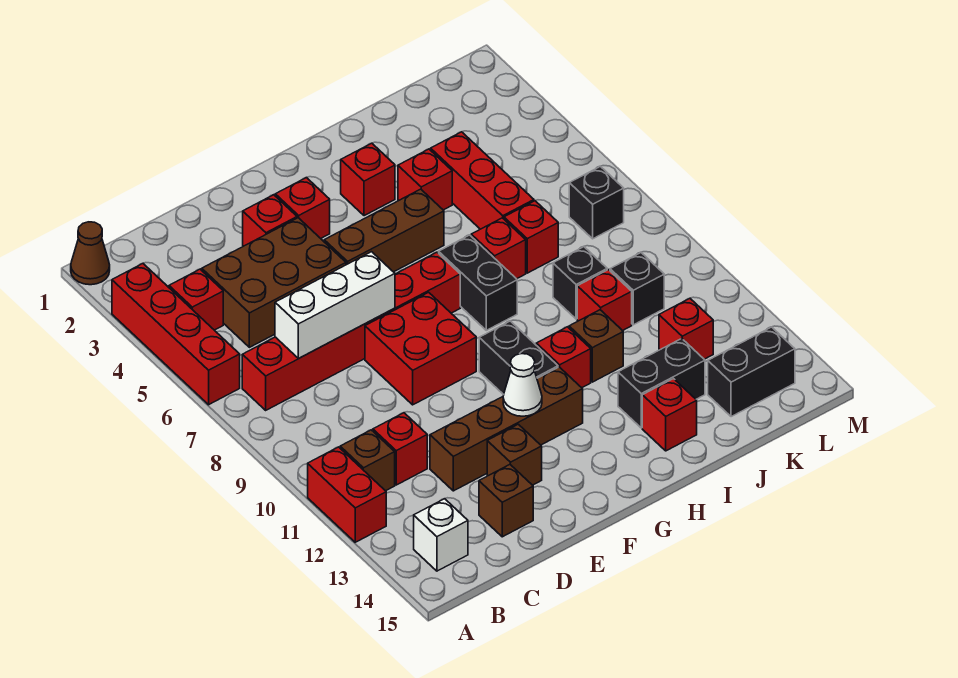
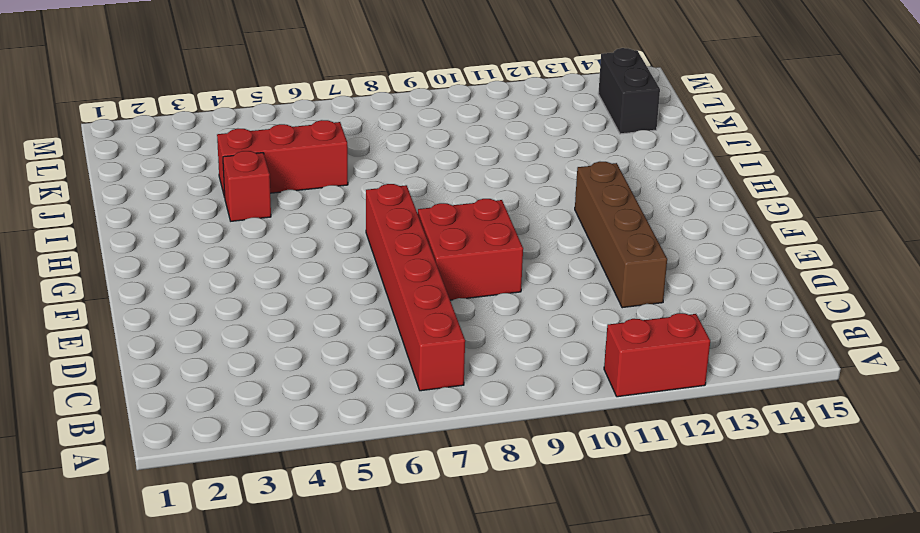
none -> brown 1x1 cone [71,222,110,285]
none -> red 1x4 brick [112,263,240,405]
none -> red 1x1 brick [169,269,223,330]
none -> brown 1x1 brick [340,430,395,491]

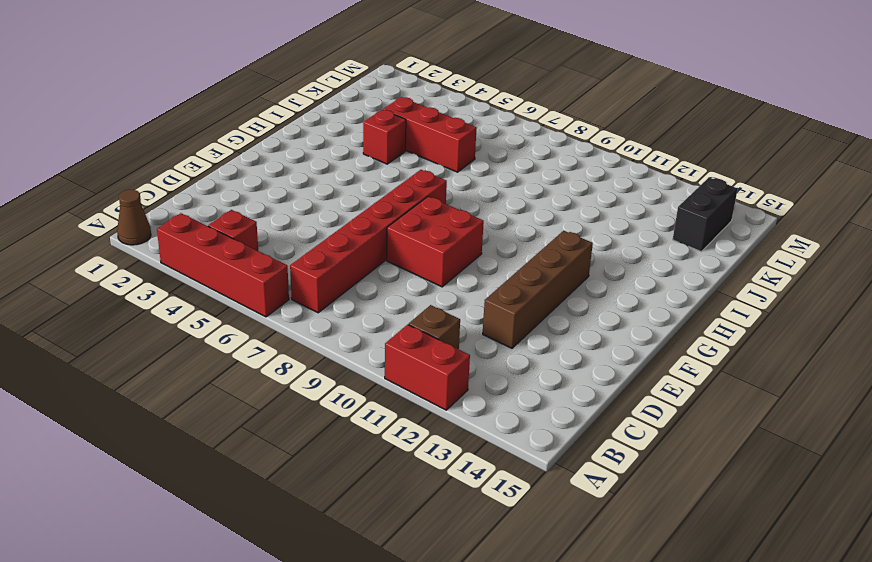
none -> white 1x1 brick [414,499,468,571]
none -> brown 2x3 brick [202,218,346,347]
none -> red 1x1 brick [373,413,427,485]
none -> brown 1x1 brick [479,465,533,537]

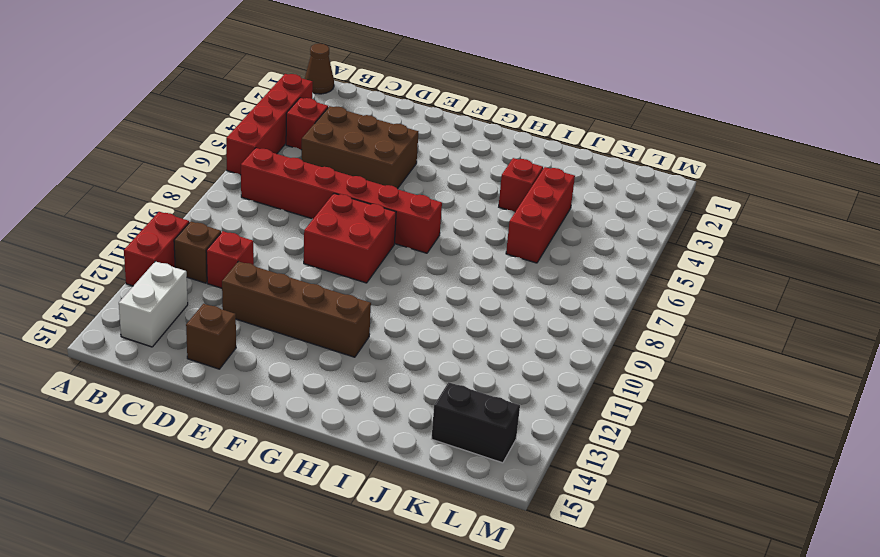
white 1x2 brick [119,261,188,347] -> white 1x1 brick [414,499,468,571]
none -> red 1x1 brick [243,195,297,246]
none -> brown 1x1 brick [487,424,542,485]
none -> red 1x1 brick [275,177,330,238]
none -> brown 1x3 brick [324,189,444,272]

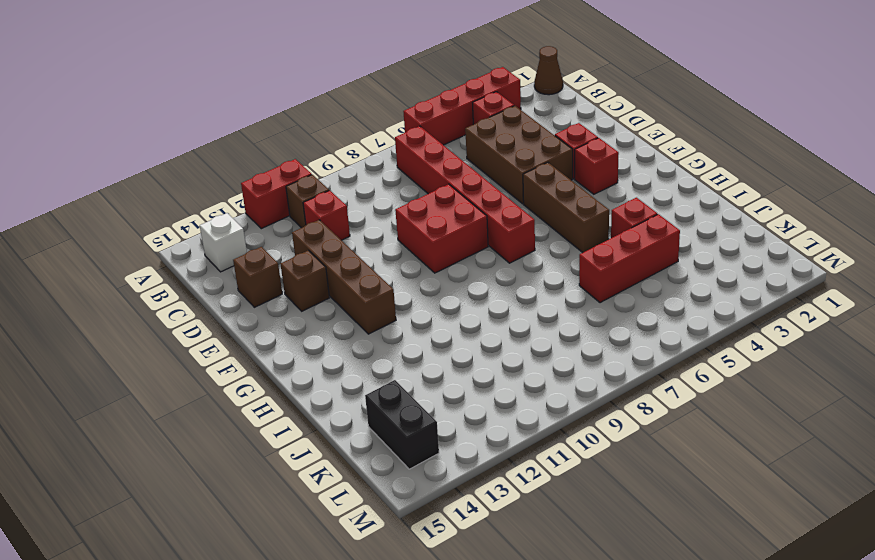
none -> black 1x2 brick [479,321,558,395]
none -> red 1x1 brick [341,143,395,216]
none -> black 1x2 brick [439,235,517,330]
none -> red 1x1 brick [536,327,591,388]

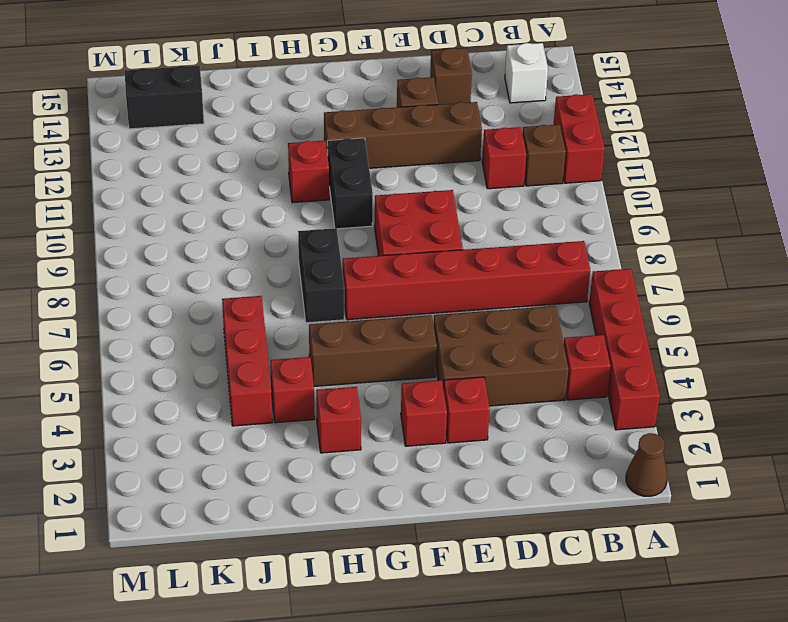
none -> red 1x1 brick [471,218,526,279]
none -> brown 1x1 brick [569,310,623,382]
none -> black 1x2 brick [618,338,705,428]
none -> red 1x1 brick [642,379,697,451]

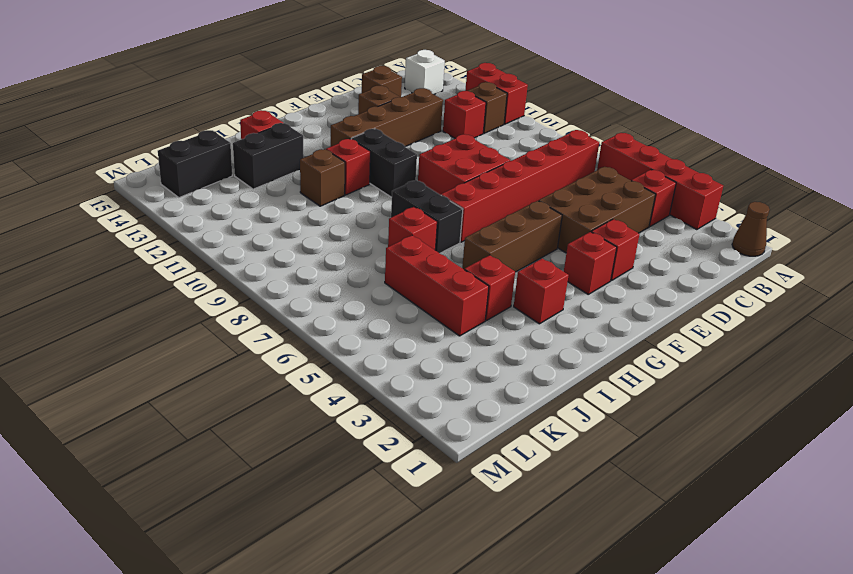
none -> red 1x1 brick [504,201,558,273]
none -> black 1x1 brick [553,247,607,319]
none -> red 1x1 brick [577,270,632,331]
none -> black 1x1 brick [610,252,664,325]

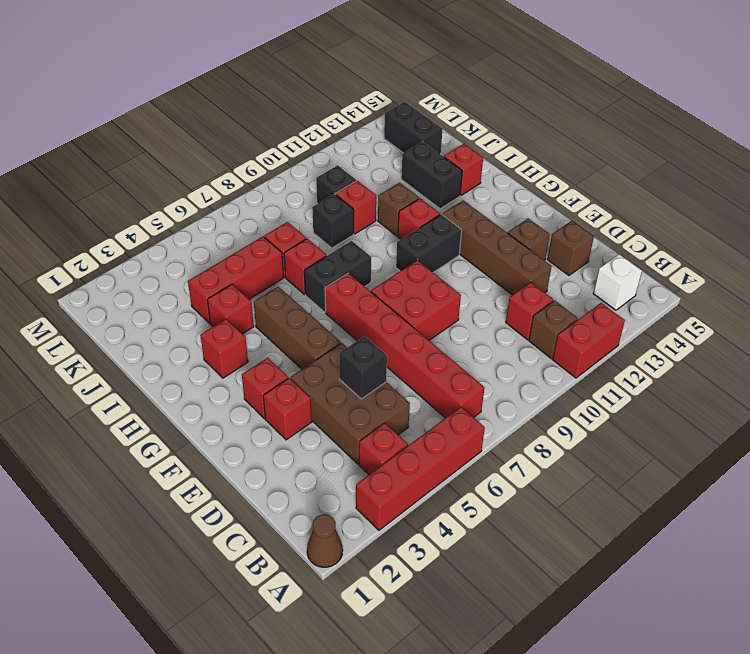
black 1x1 brick [339,336,387,399] -> black 1x1 brick moved to [569,166,624,239]
none -> red 1x1 brick [659,298,713,359]
none -> white 1x3 brick [275,252,395,358]
none -> white 1x1 cone [503,354,542,416]

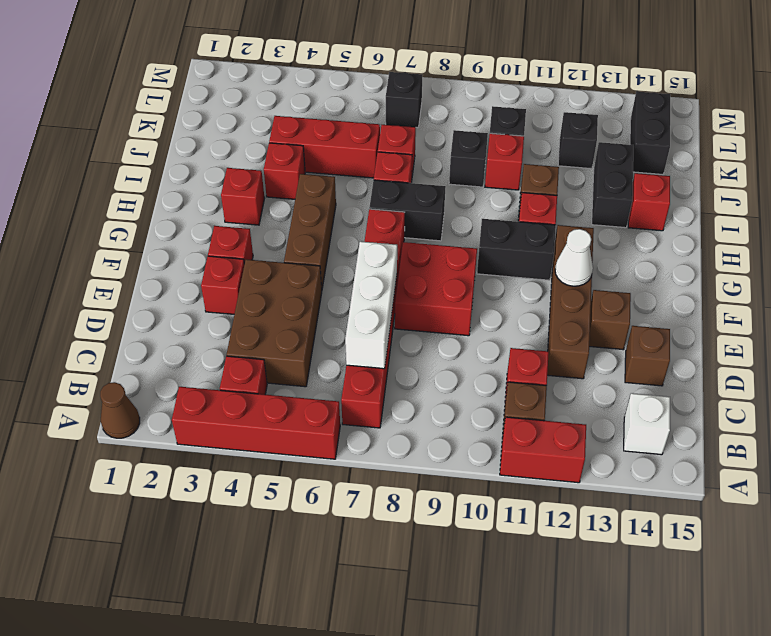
black 1x1 brick [558,112,598,169] -> red 1x1 brick [659,298,713,359]

